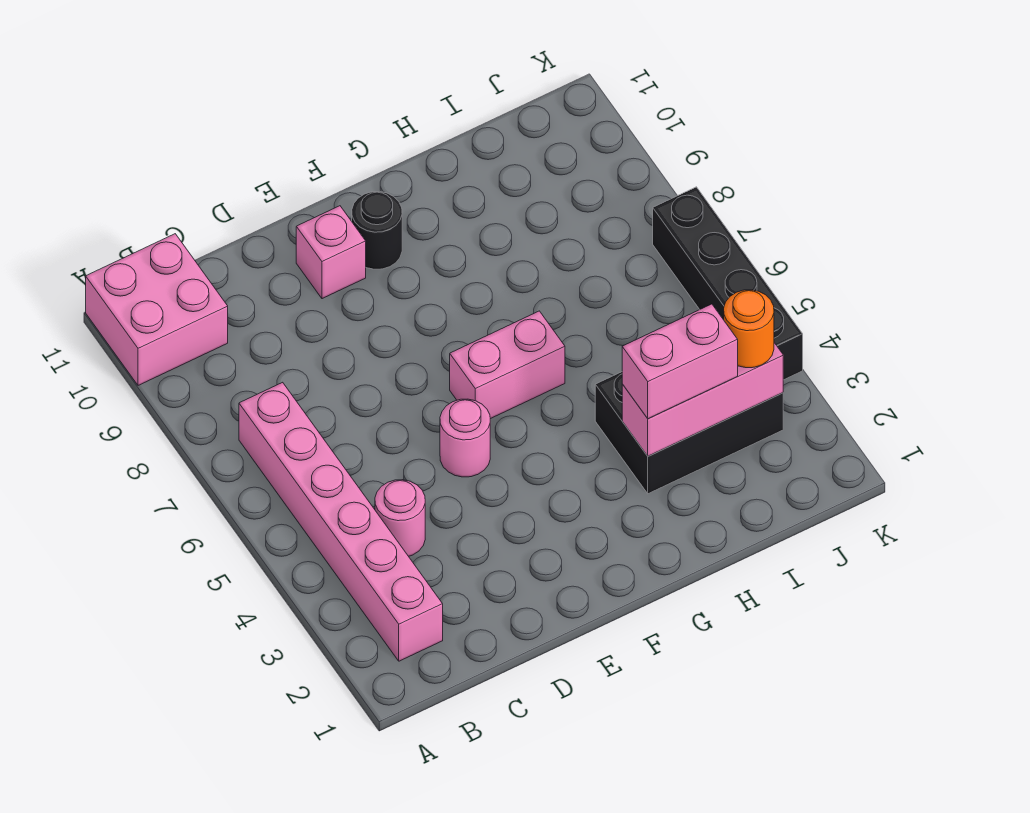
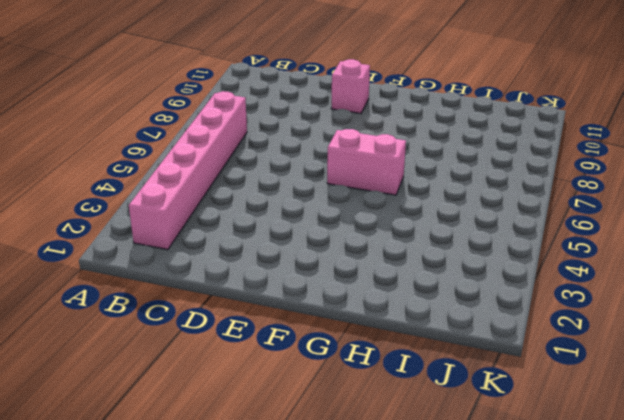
none -> pink 2x2 brick [86,234,228,385]
none -> pink 1x1 round brick [375,480,425,556]
none -> pink 1x1 round brick [440,399,490,477]

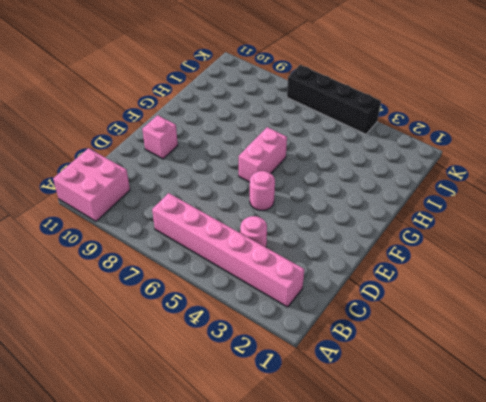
none -> black 1x1 round brick [352,191,402,269]
none -> black 2x3 brick [595,372,783,494]
none -> pink 1x3 brick [622,343,783,456]

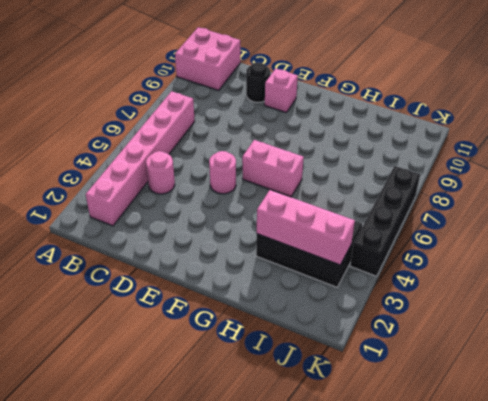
black 1x1 round brick [246,63,270,102] -> black 1x1 round brick moved to [352,191,402,269]
none -> pink 1x2 brick [622,304,738,419]
none -> orange 1x1 round brick [724,290,774,368]

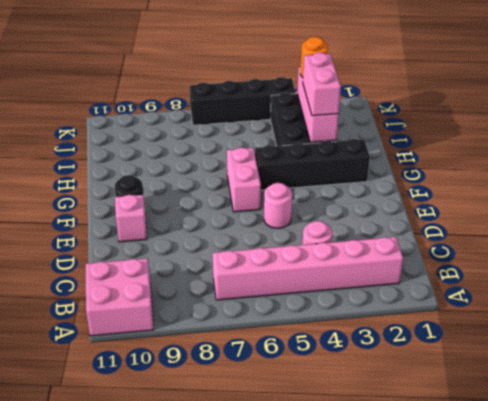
black 1x4 brick [255,139,370,190] -> none

